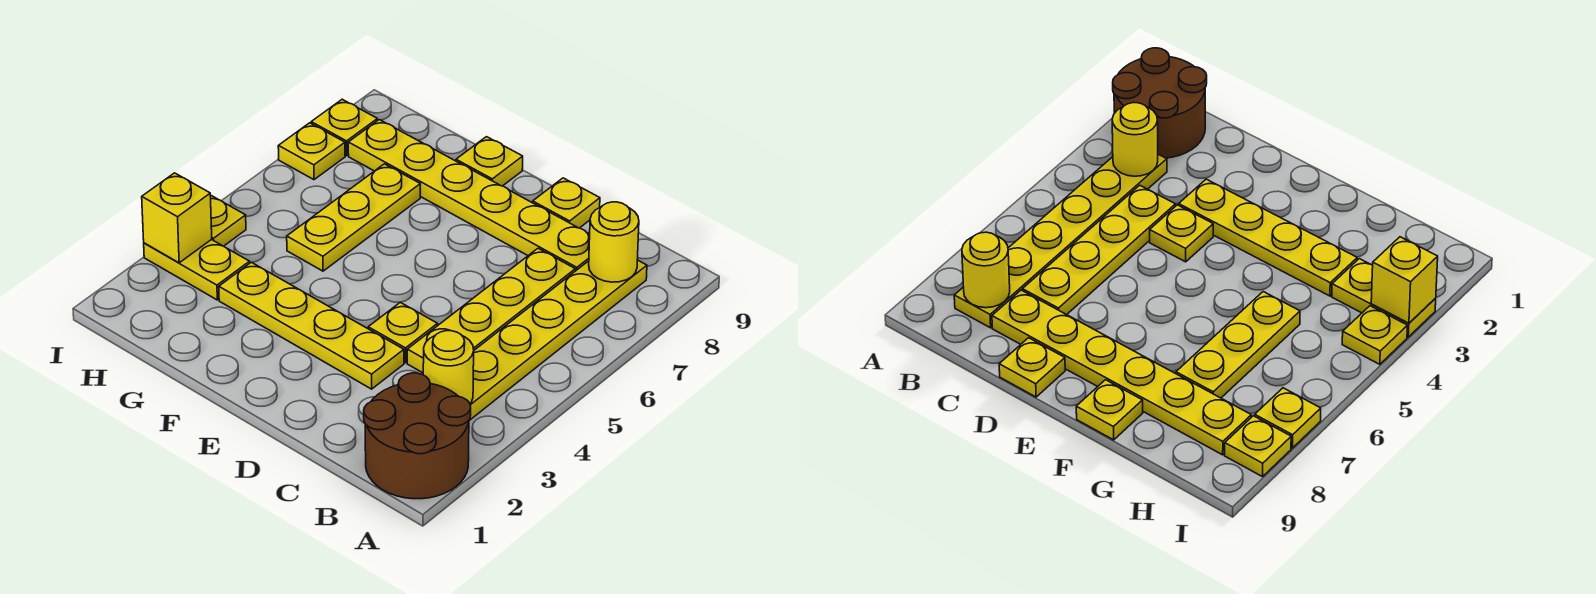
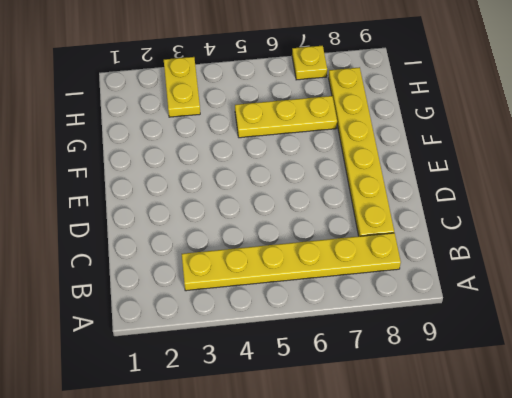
none -> brown 2x2 round brick [364,373,471,499]
none -> yellow 1x4 plate [407,248,575,373]
none -> yellow 1x4 plate [219,262,404,389]

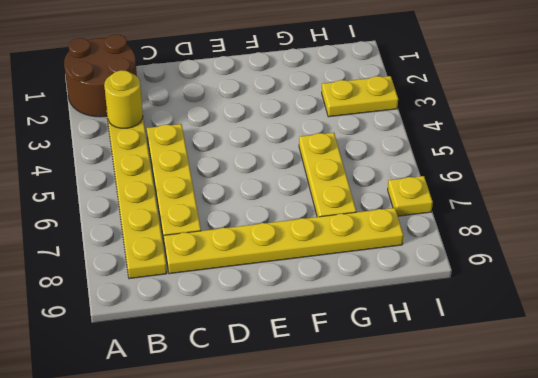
none -> yellow 1x4 plate [219,262,404,389]
none -> yellow 1x1 plate [368,302,437,363]
none -> yellow 1x1 plate [533,178,600,228]

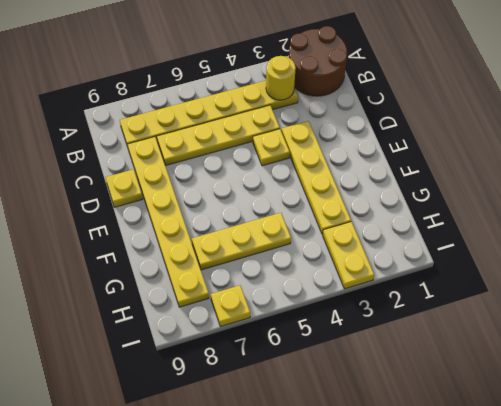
none -> yellow 1x1 plate [456,137,523,186]
none -> yellow 1x1 plate [210,195,246,246]
none -> yellow 1x1 plate [311,99,377,156]

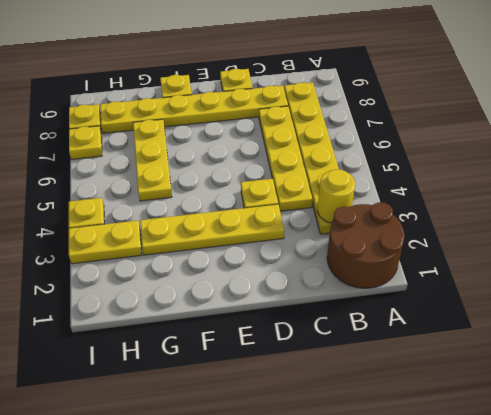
none -> yellow 1x1 round brick [589,202,639,282]
none -> yellow 1x1 brick [142,173,212,263]

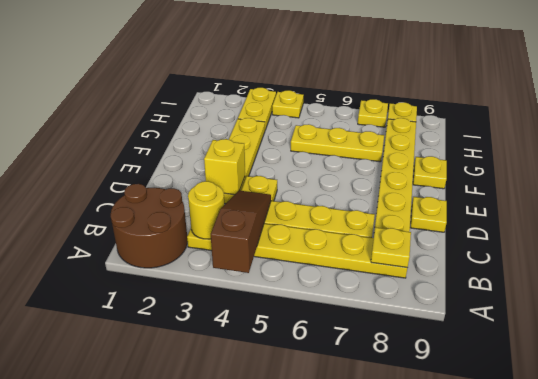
brown 1x3 slope [211,191,271,273] -> none
yellow 1x1 plate [371,227,411,268] -> yellow 1x1 round brick [589,202,639,282]
yellow 1x1 brick [204,139,245,195] -> yellow 1x1 brick moved to [142,173,212,263]

